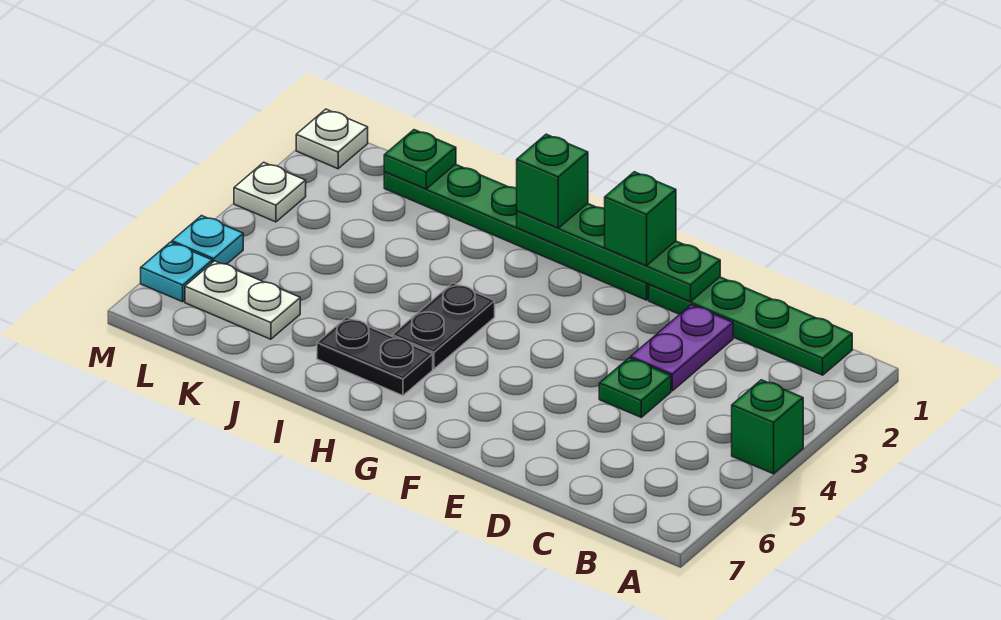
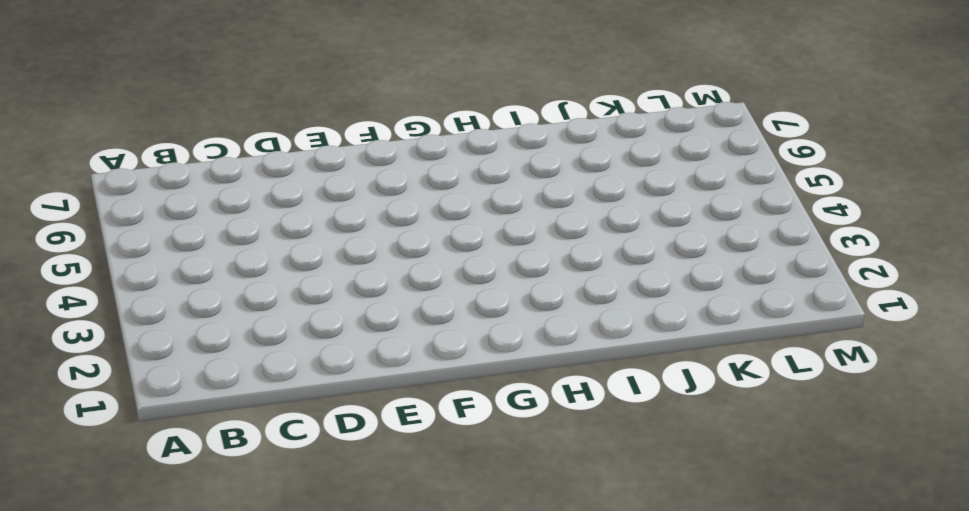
none -> green 1x1 brick [732,380,803,474]
none -> green 1x4 plate [649,277,852,375]
none -> purple 1x2 plate [631,305,733,391]

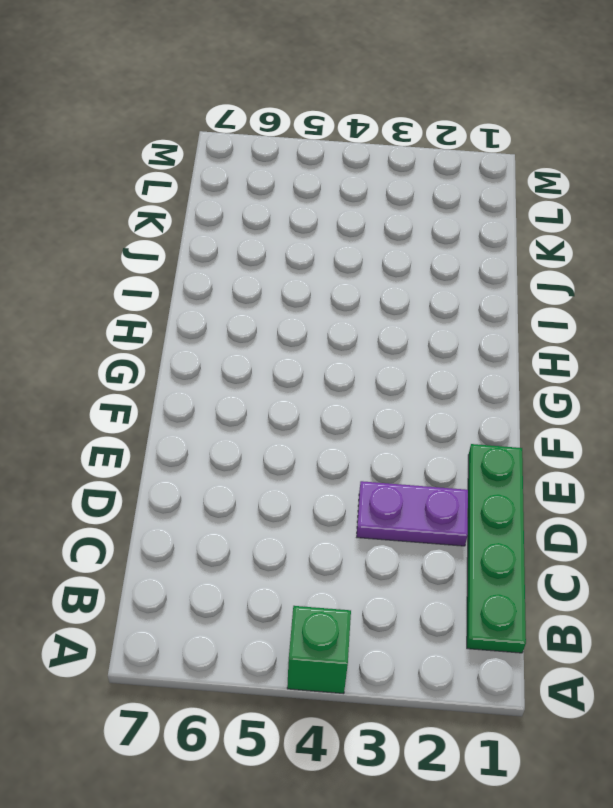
none -> green 1x1 plate [599,358,671,417]
none -> green 1x6 plate [384,164,649,300]
none -> black 1x2 plate [392,283,495,369]

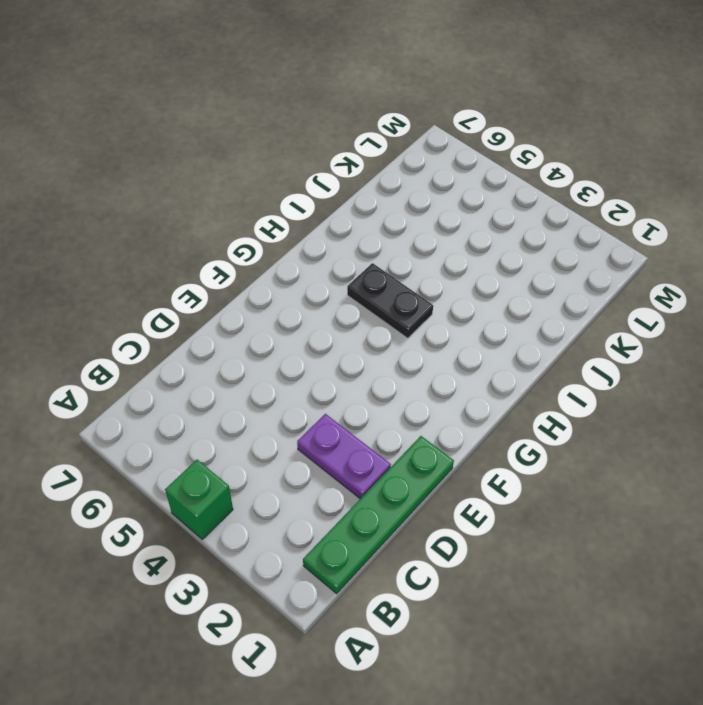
none -> green 1x1 plate [599,358,671,417]
none -> green 1x6 plate [384,164,649,300]
none -> black 1x2 plate [317,317,433,396]

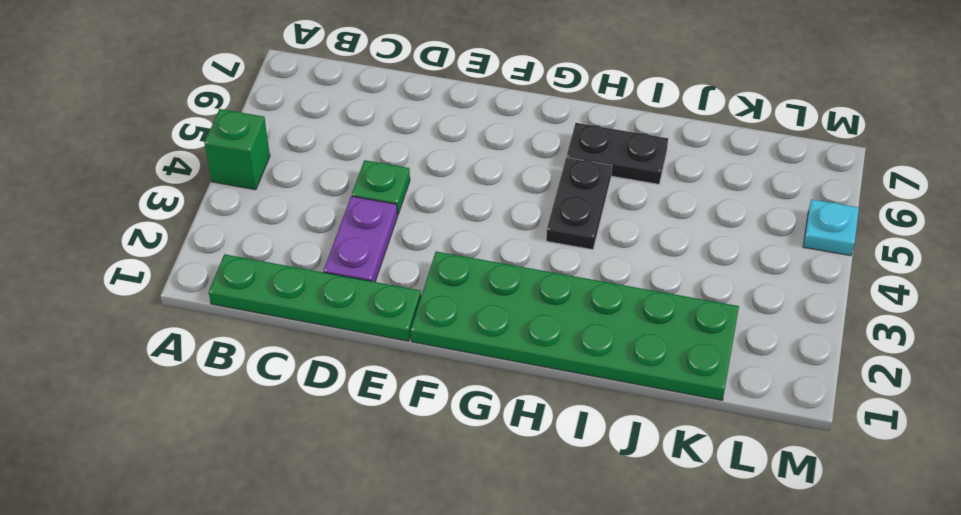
green 2x6 plate [411,252,739,400] -> green 1x6 plate [384,164,649,300]
none -> white 1x2 plate [185,261,300,339]
none -> white 1x1 plate [296,109,368,169]
none -> white 1x1 plate [234,162,306,222]

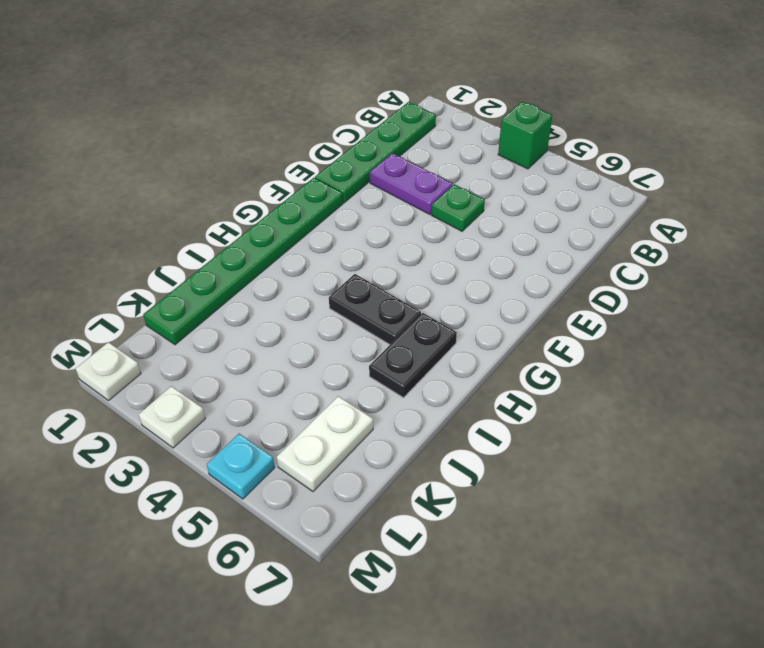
none -> cyan 1x1 plate [141,242,212,302]
none -> green 1x4 plate [517,204,720,302]
none -> green 1x1 plate [384,130,456,189]

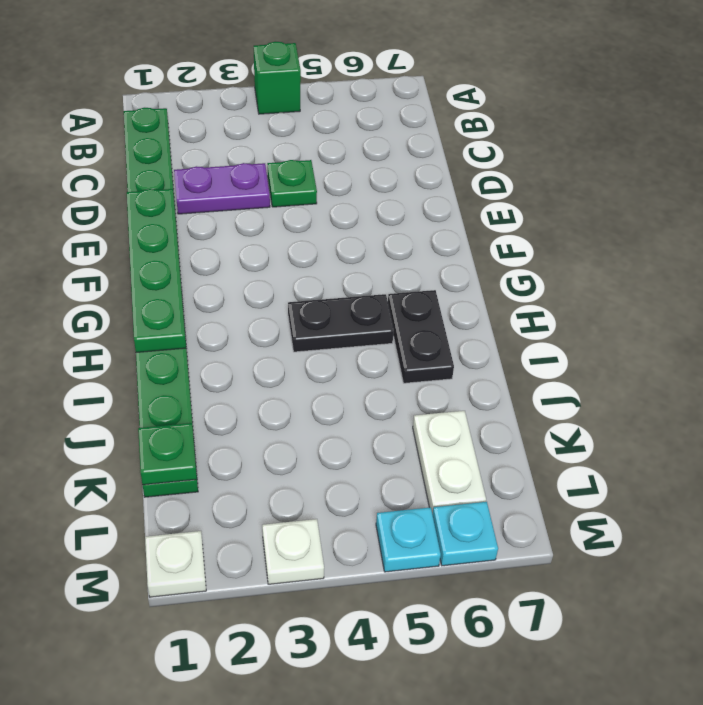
none -> green 1x1 brick [605,172,676,266]
none -> green 1x1 brick [517,134,588,228]

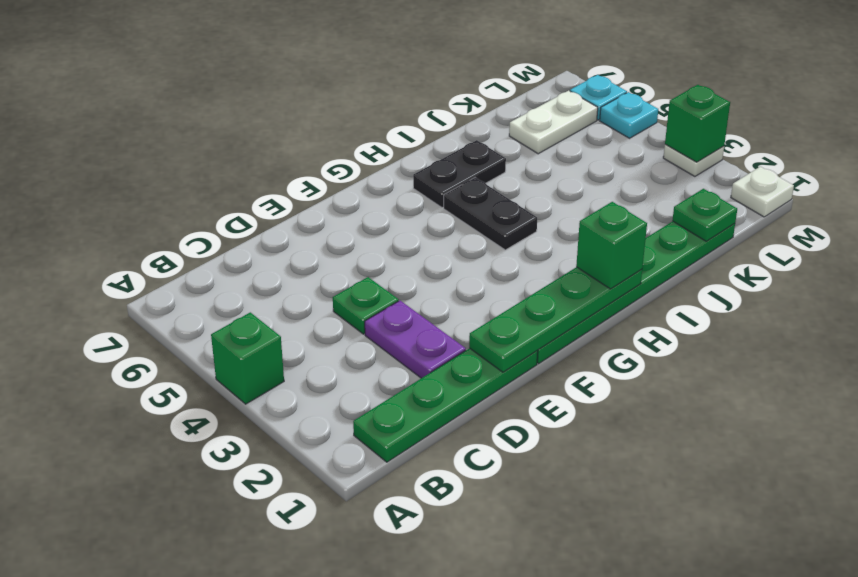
green 1x1 brick [665,85,730,162] -> green 1x1 brick moved to [605,172,676,266]

